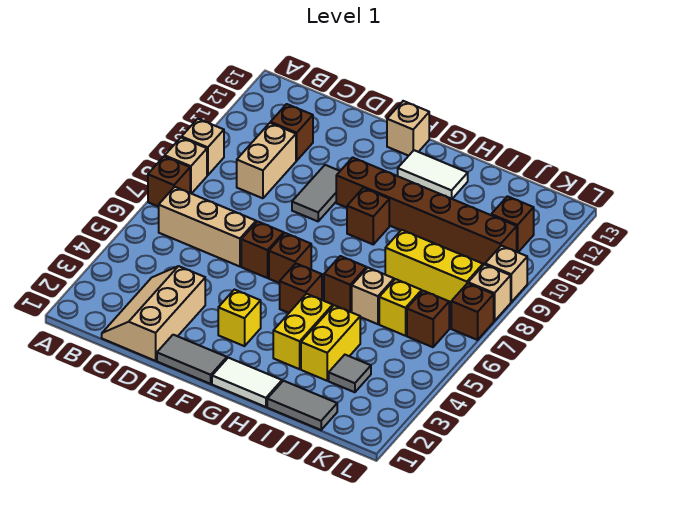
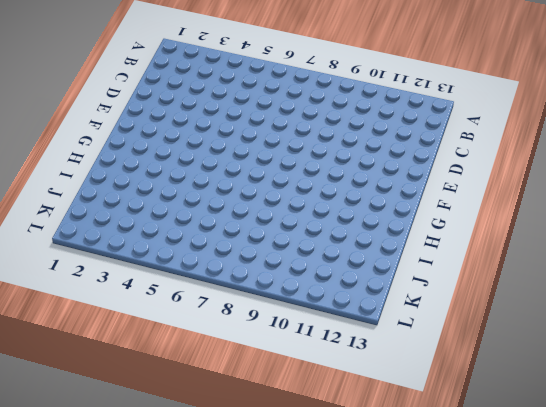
none -> brown 1x1 brick [148,156,190,207]
none -> tan 1x1 brick [165,138,207,194]
none -> tan 1x1 brick [182,119,224,175]
none -> tan 1x3 brick [159,187,256,266]

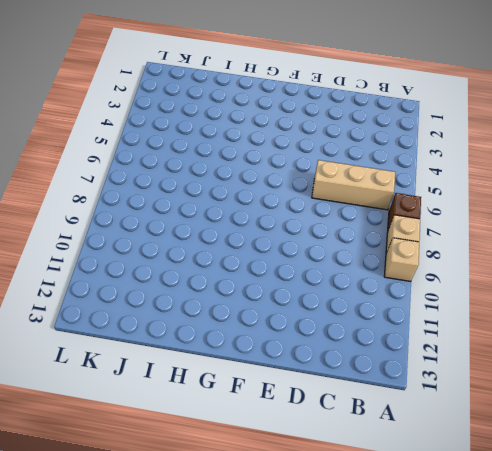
none -> tan 2x3 slope [102,266,205,361]
none -> tan 1x2 brick [237,123,296,198]
none -> brown 1x1 brick [271,104,313,161]
none -> grey 1x2 tile [157,335,227,384]

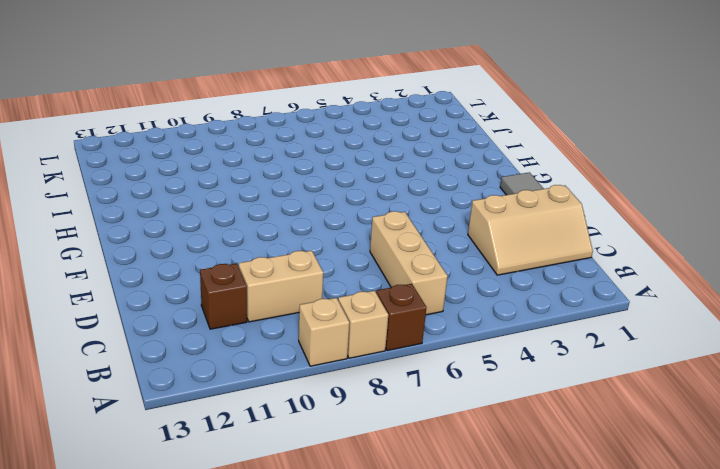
none -> brown 1x1 brick [241,221,284,278]
none -> grey 1x2 tile [292,165,340,221]
none -> yellow 1x1 brick [218,290,261,346]
none -> brown 1x1 brick [269,233,311,283]

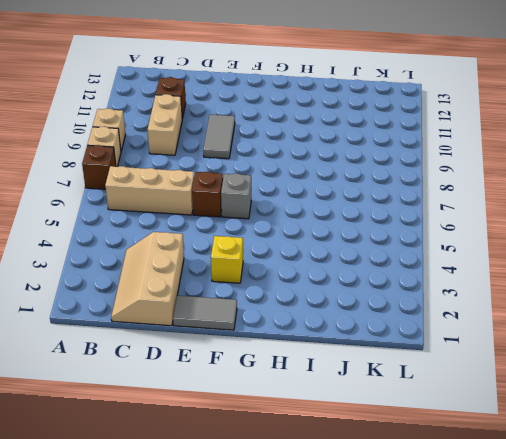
grey 1x1 brick [221,173,251,219] -> brown 1x1 brick [269,233,311,283]
none -> brown 1x6 brick [336,157,517,265]
none -> tan 1x1 brick [387,101,429,156]
none -> white 1x2 tile [212,358,282,407]
none -> brown 1x1 brick [280,263,322,313]

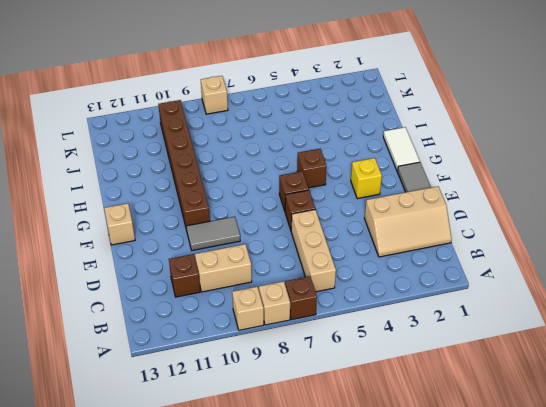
none -> brown 1x1 brick [347,188,389,244]
none -> white 1x2 tile [398,150,468,199]
none -> yellow 1x2 brick [273,294,333,369]
none -> brown 1x1 brick [324,256,366,312]

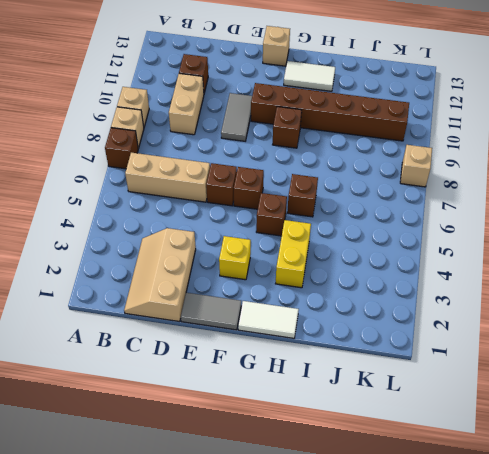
none -> grey 1x2 tile [267,381,337,430]
none -> yellow 1x2 brick [301,305,360,381]
none -> tan 1x1 brick [352,268,394,324]
none -> yellow 1x3 brick [385,230,483,303]

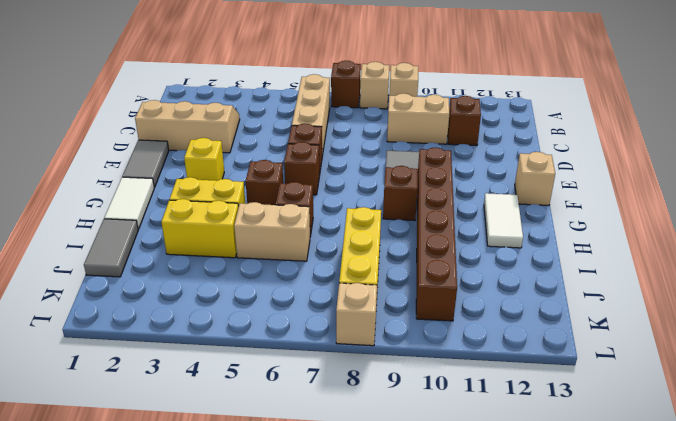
tan 1x2 brick [234,202,310,261] -> tan 1x1 brick [352,268,394,324]
none -> grey 1x1 tile [329,355,371,392]
none -> yellow 1x1 brick [379,279,422,336]
none -> brown 1x1 brick [407,291,449,347]
none -> brown 1x1 brick [491,196,534,252]

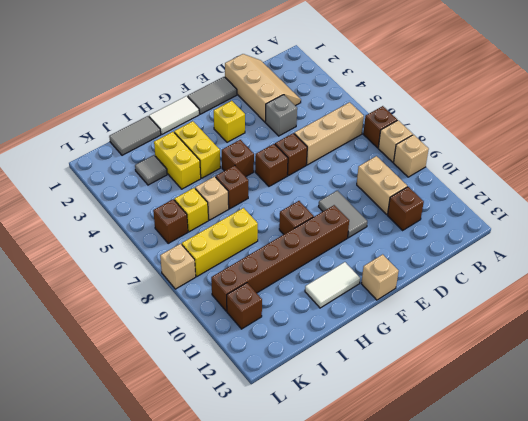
grey 1x1 brick [265,95,297,136] -> none
none -> brown 1x1 brick [451,283,494,340]
none -> tan 1x1 brick [485,246,527,302]

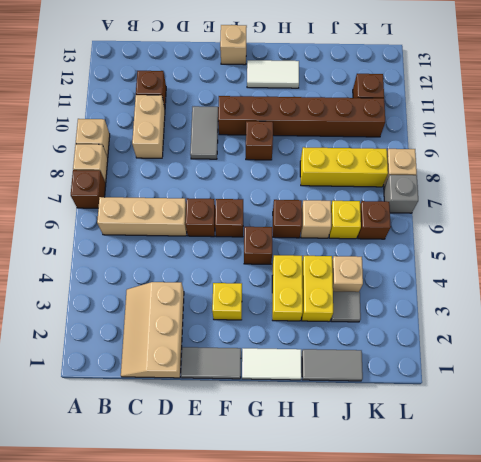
tan 1x1 brick [332,256,363,292] -> tan 1x1 brick moved to [485,246,527,302]
grey 1x1 brick [384,175,418,213] -> brown 1x1 brick [451,283,494,340]

